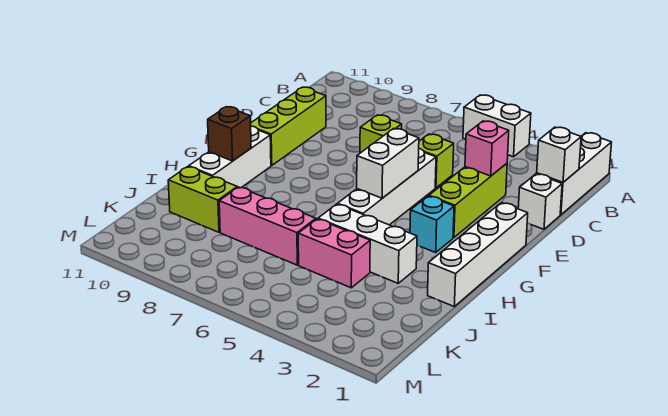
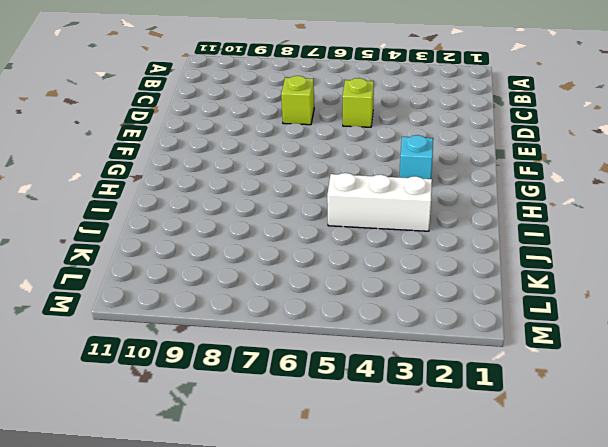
none -> white 1x3 brick [537,133,612,215]
none -> white 1x2 brick [463,95,531,157]
none -> white 1x1 brick [518,174,562,229]

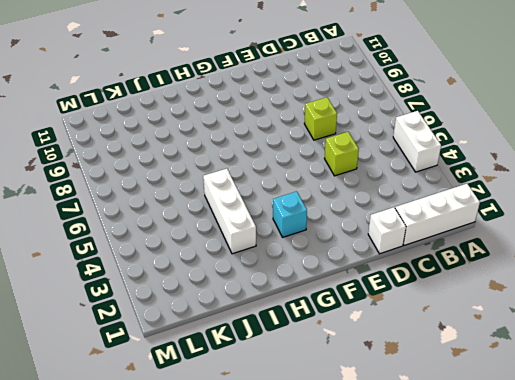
none -> lime 1x3 brick [429,164,507,238]
none -> lime 1x3 brick [251,87,326,166]
none -> white 1x4 brick [338,149,436,225]

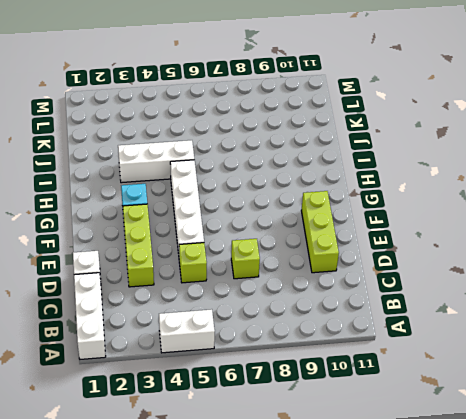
none -> white 1x4 brick [428,203,528,306]
none -> white 1x3 brick [189,126,271,188]
none -> pink 1x2 brick [298,219,370,288]

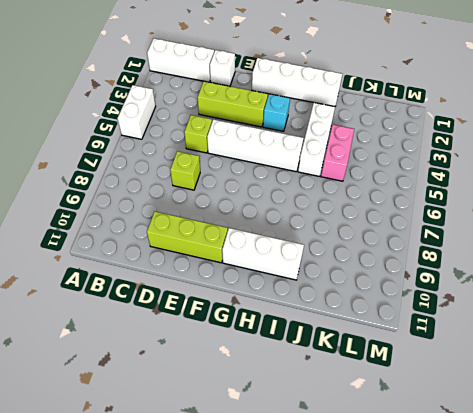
none -> pink 1x3 brick [219,187,316,265]
none -> lime 1x2 brick [168,167,237,232]
none -> white 1x1 brick [537,127,581,182]

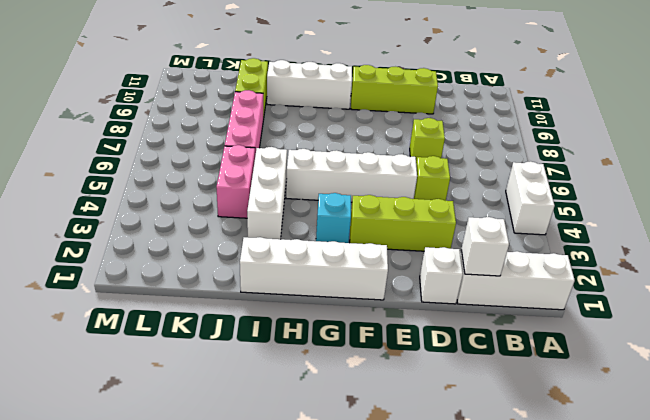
none -> pink 1x1 brick [465,121,509,176]
none -> white 1x2 brick [357,129,419,198]
none -> brown 1x1 brick [208,107,251,161]

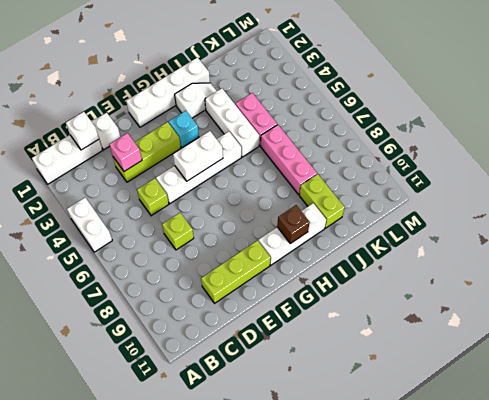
white 1x2 slope [175,83,217,118] -> none

